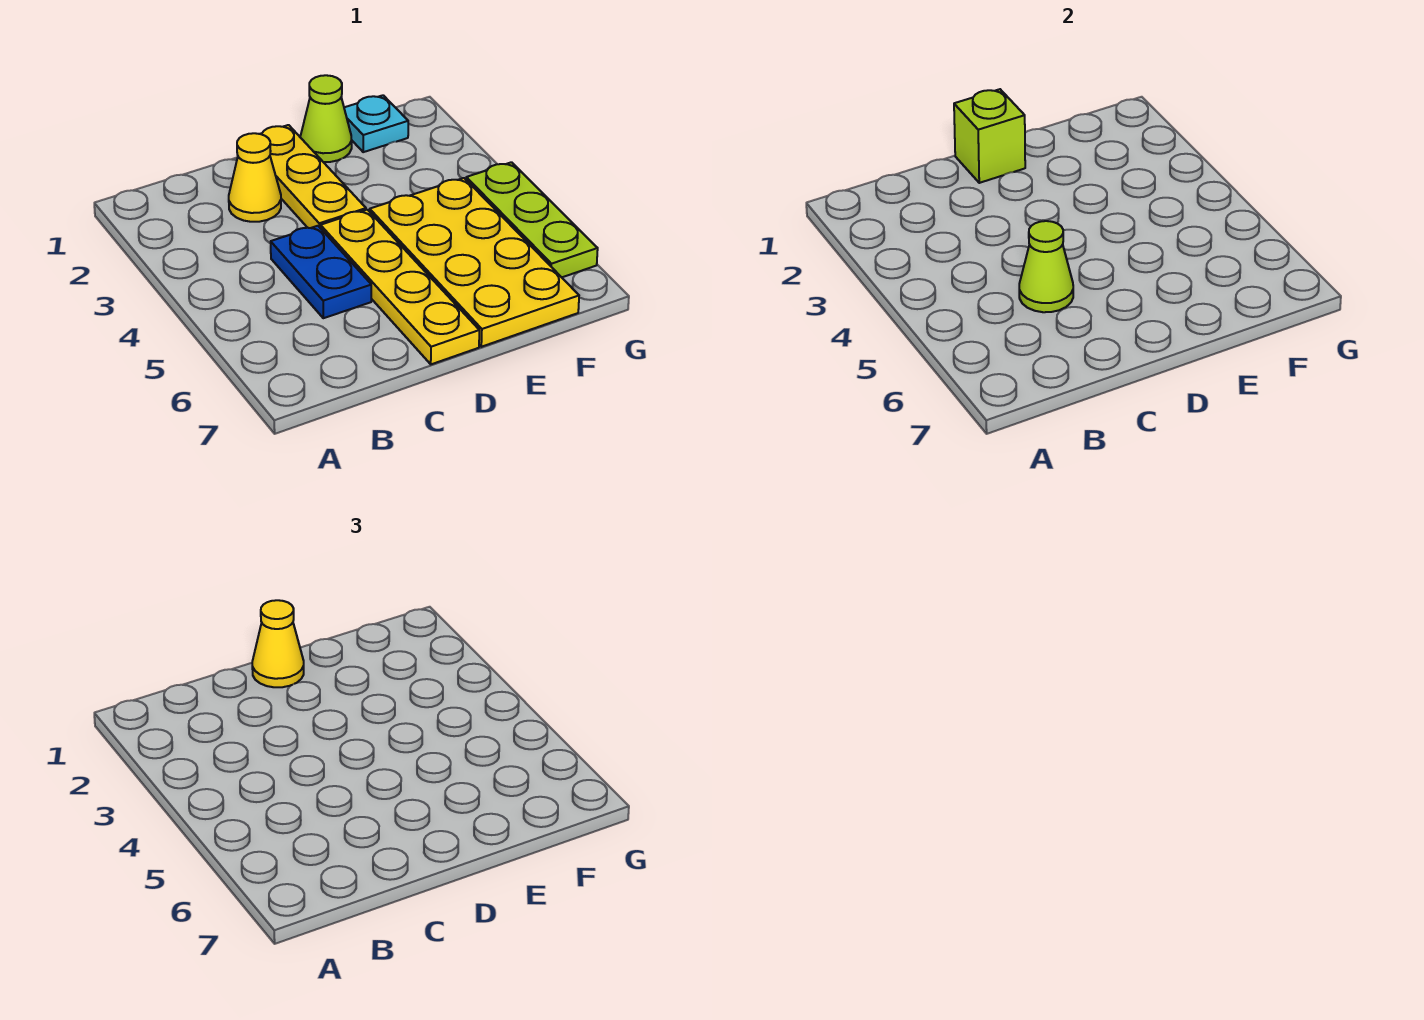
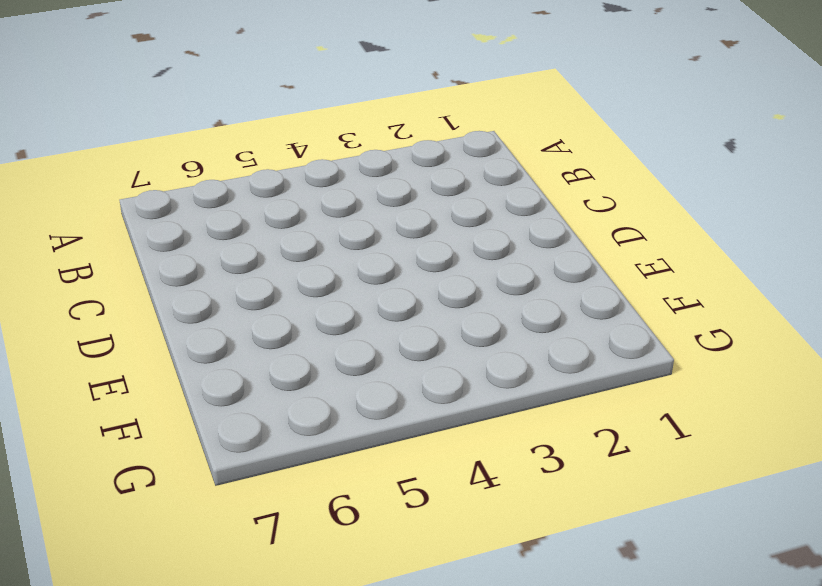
none -> yellow 1x1 cone [229,133,281,222]
none -> blue 1x2 plate [271,226,371,318]

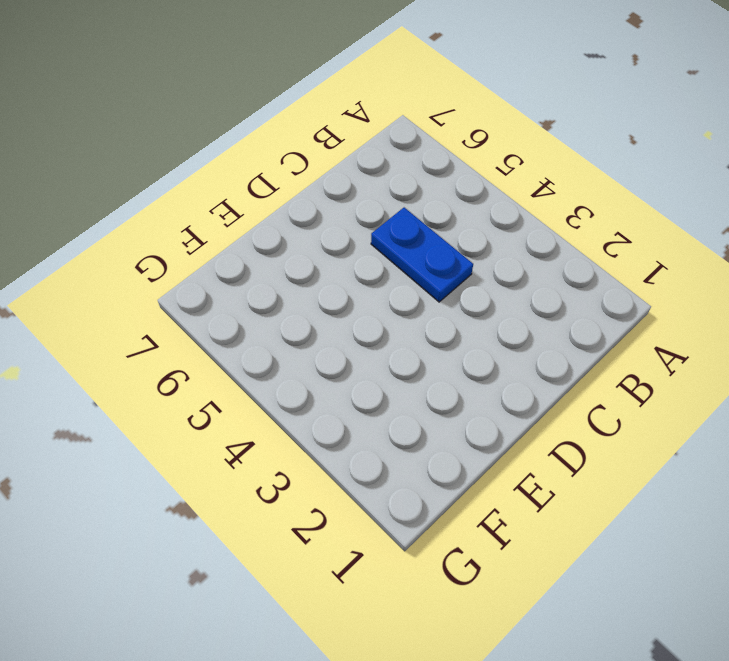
none -> yellow 1x1 cone [229,133,281,222]
none -> yellow 1x3 plate [261,125,366,228]

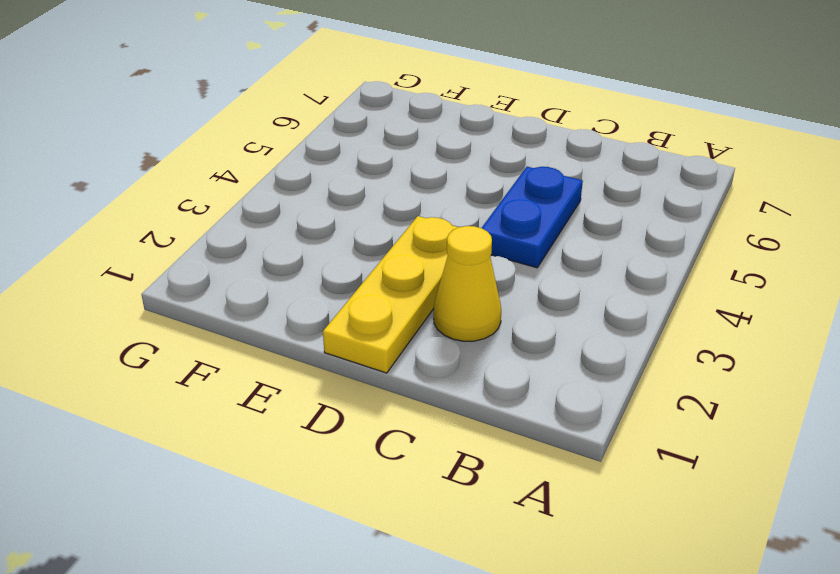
none -> yellow 1x4 plate [320,210,479,364]
none -> lime 1x1 cone [300,75,352,162]

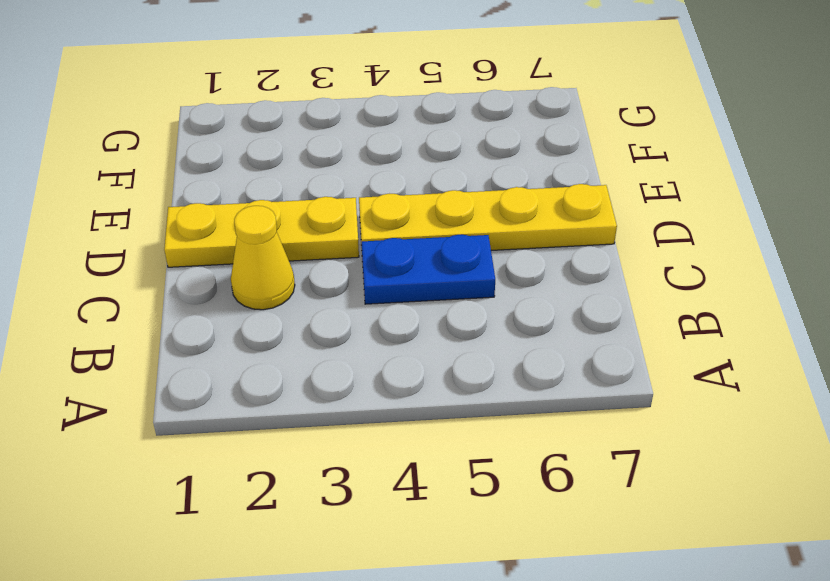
none -> lime 1x1 cone [300,75,352,162]
none -> yellow 2x4 plate [369,178,579,347]

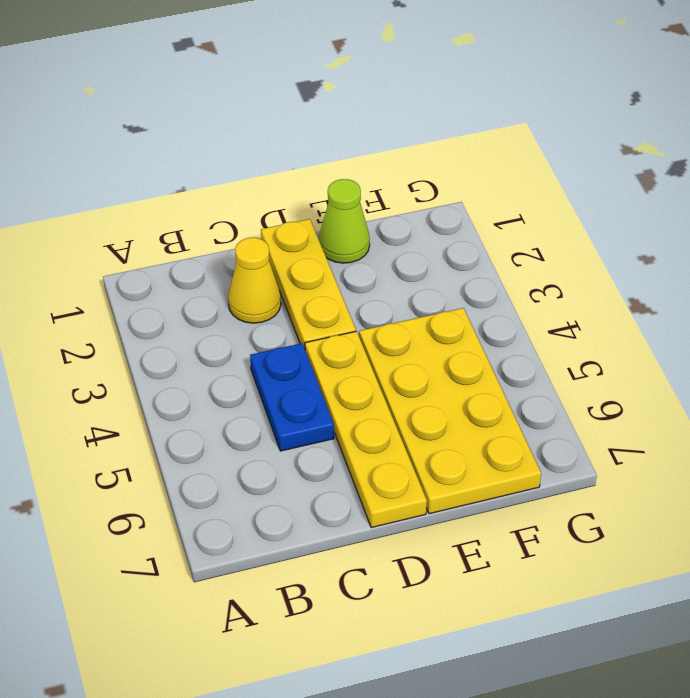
none -> cyan 1x1 plate [344,95,408,152]
none -> lime 1x3 plate [466,162,598,277]

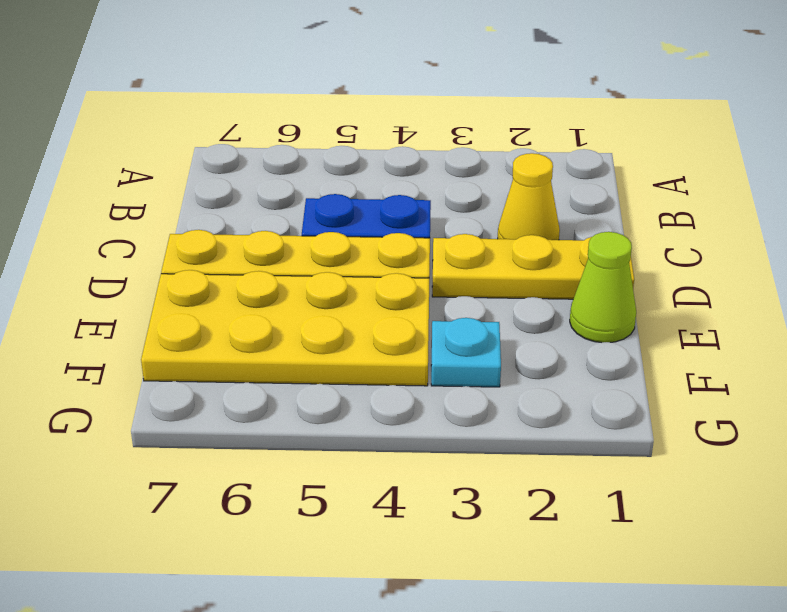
cyan 1x1 plate [431,318,501,387] -> cyan 1x1 plate moved to [344,95,408,152]
none -> lime 1x3 plate [466,162,598,277]
none -> lime 1x1 cone [1019,221,1073,312]

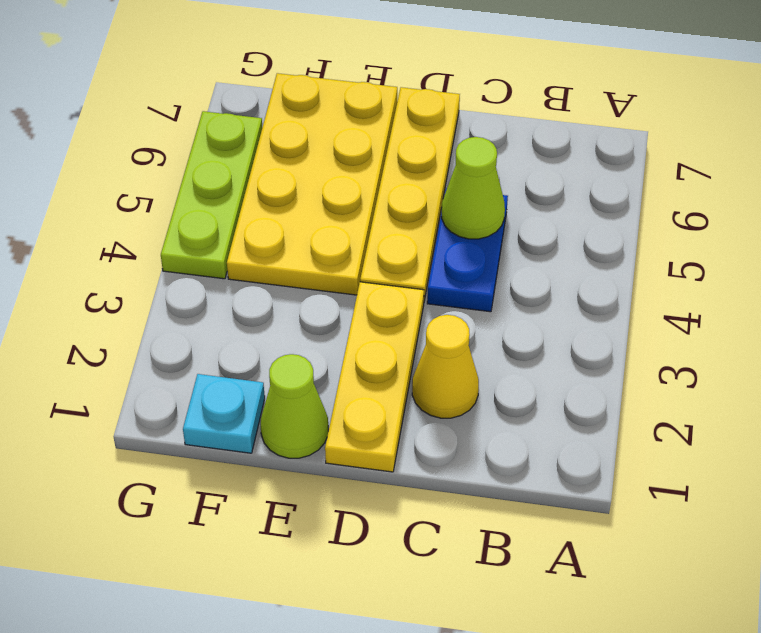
none -> lime 1x1 brick [954,89,1025,183]
none -> yellow 1x1 cone [252,600,304,687]

